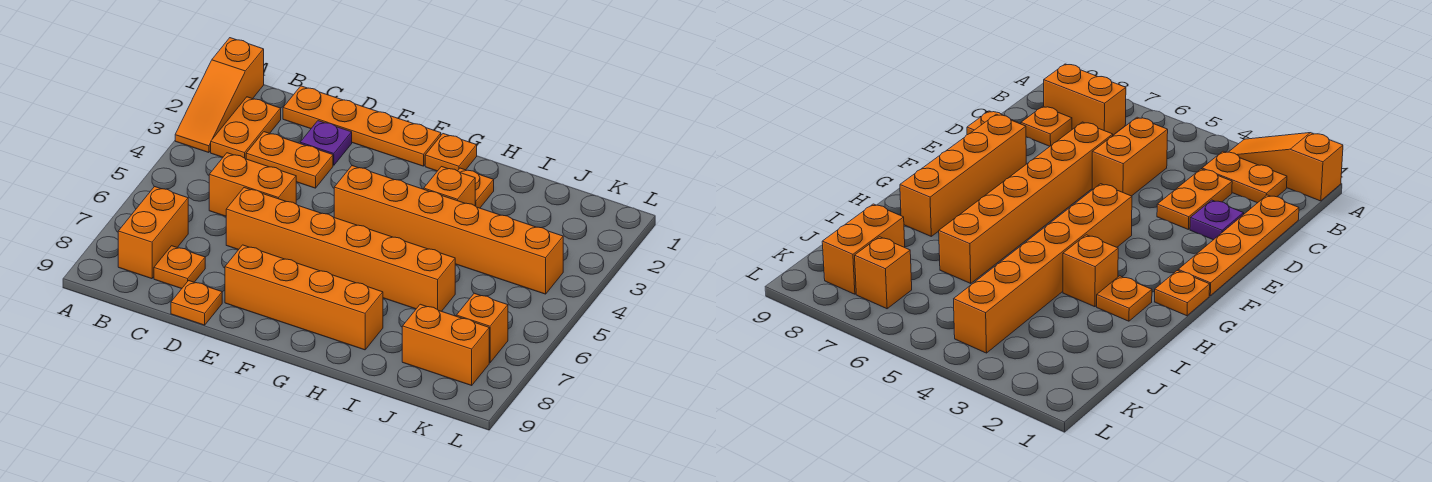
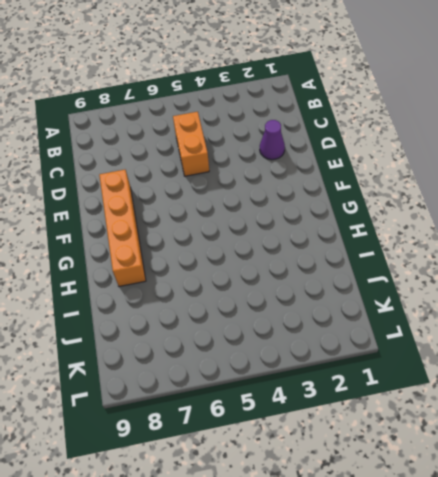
purple 1x1 cone [260,120,285,160] -> purple 1x1 plate [300,121,352,165]
none -> orange 1x3 slope [175,38,264,153]
none -> orange 1x2 plate [211,97,281,159]
none -> orange 1x2 brick [118,186,188,279]

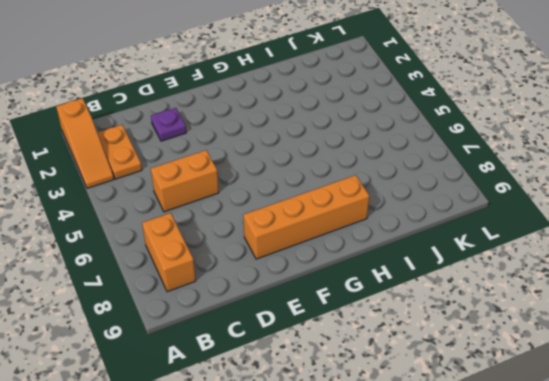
none -> orange 1x4 plate [283,86,441,166]
none -> orange 1x2 plate [246,132,333,188]
none -> orange 1x1 plate [154,246,205,289]

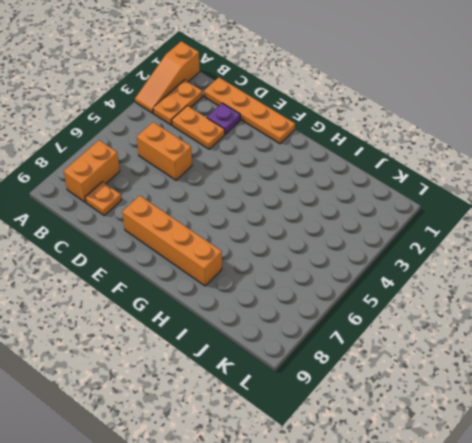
none -> orange 1x6 brick [226,188,455,311]
none -> orange 1x1 plate [171,281,222,325]
none -> orange 1x6 brick [334,166,563,294]

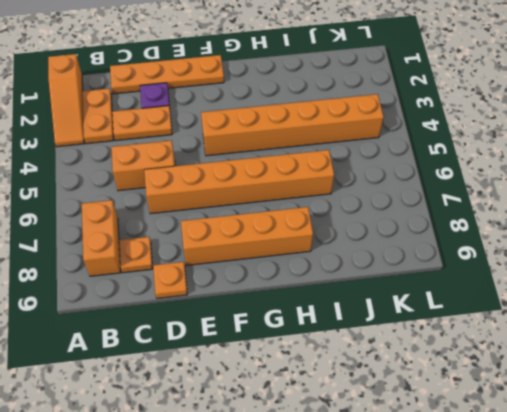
none -> orange 1x1 plate [425,134,477,171]
none -> orange 1x1 plate [458,168,494,208]
none -> orange 1x1 brick [424,167,475,206]

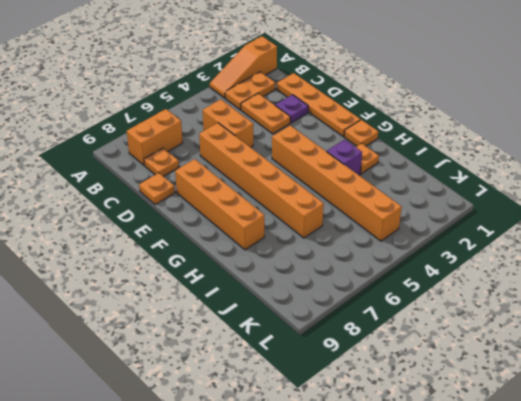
purple 1x1 brick [327,140,362,175] -> orange 1x1 brick [424,167,475,206]
none -> orange 1x2 brick [402,304,489,385]
none -> orange 1x1 brick [456,293,508,363]

